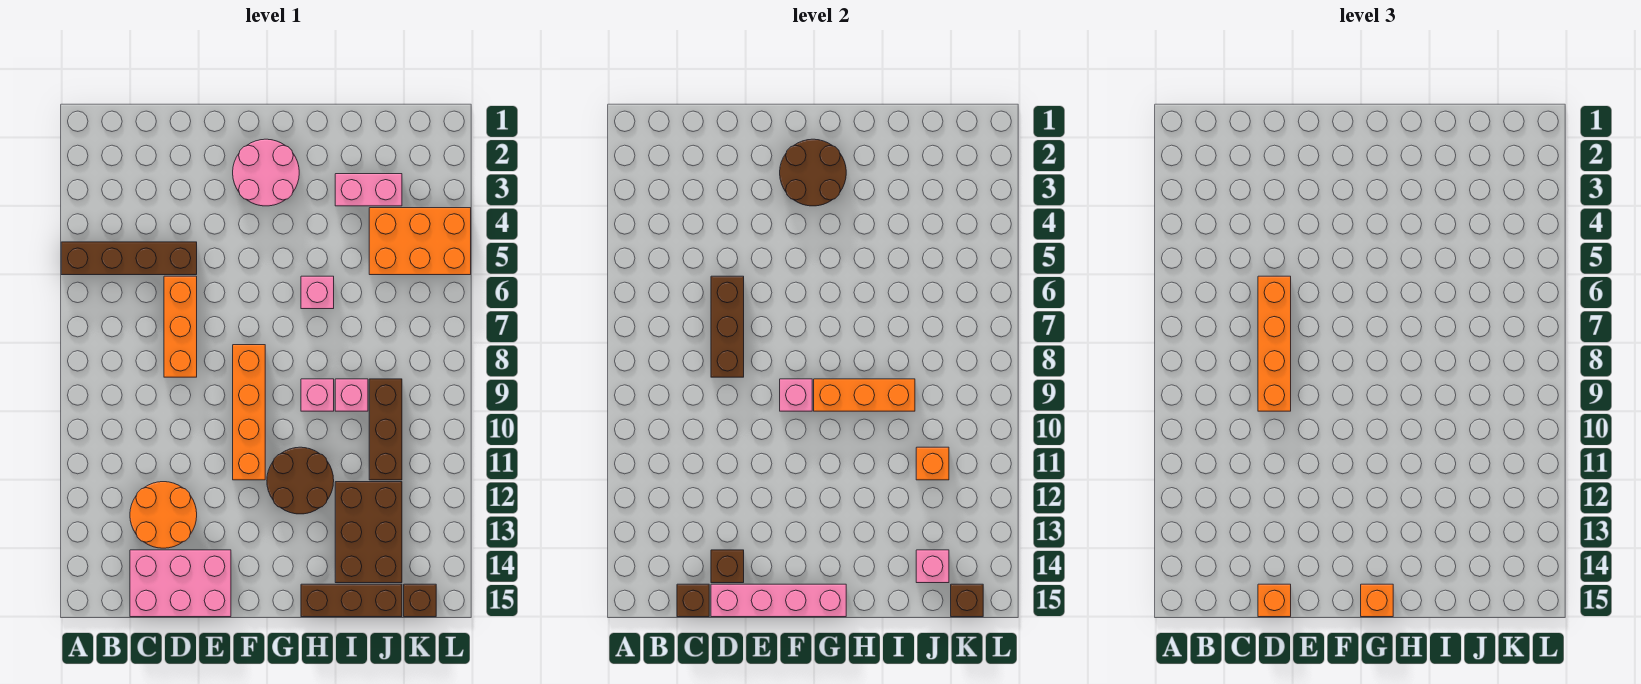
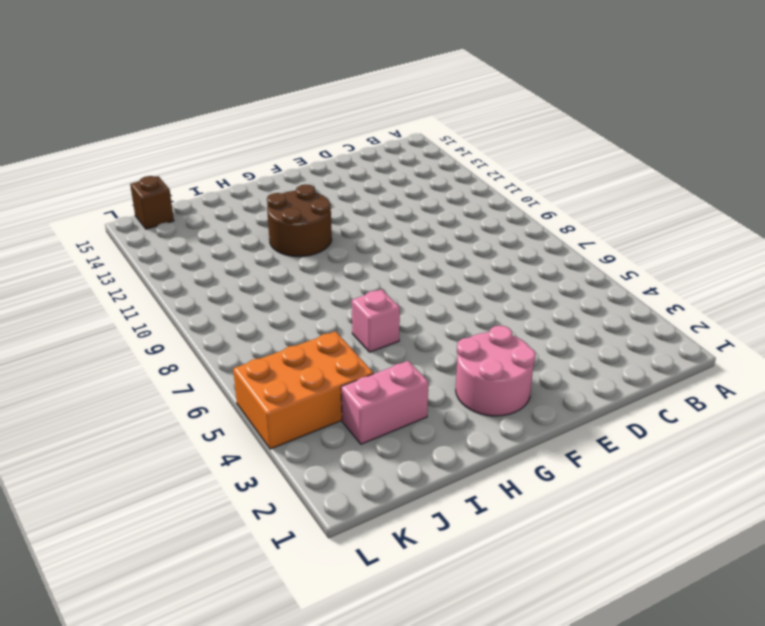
none -> brown 1x4 brick [61,242,197,275]
none -> orange 2x2 round brick [130,482,197,548]
none -> pink 2x3 brick [130,550,231,617]

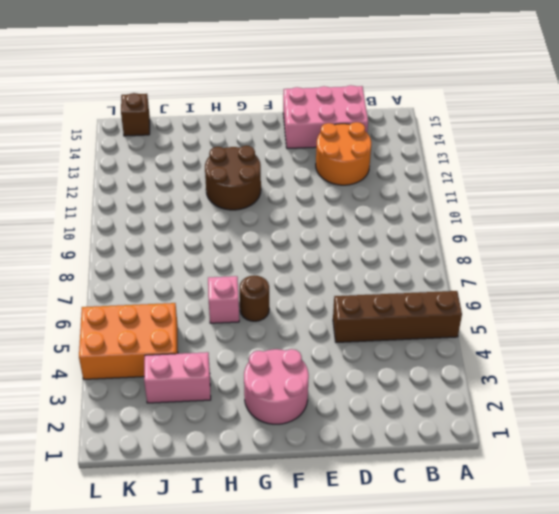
brown 1x1 round brick [240,276,269,321] -> none
none -> orange 1x3 brick [164,276,197,377]
none -> orange 1x4 brick [233,345,265,480]
none -> pink 1x1 brick [301,379,334,411]

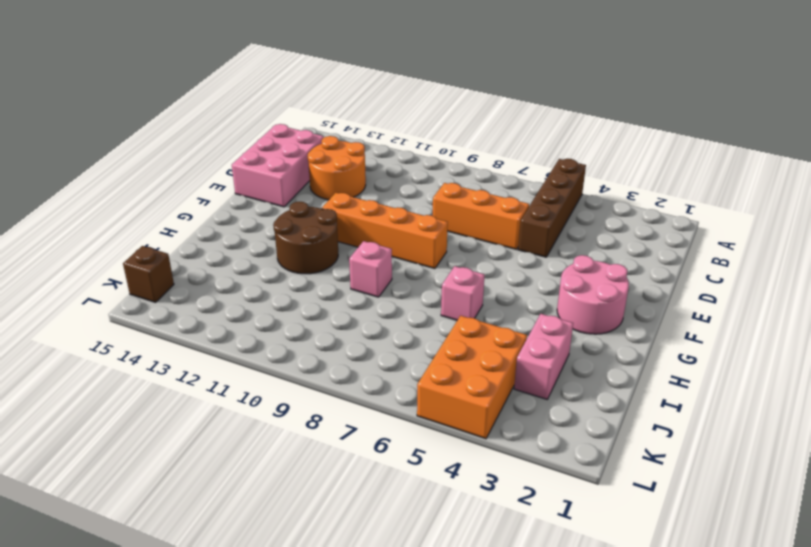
none -> brown 1x3 brick [301,584,402,617]
none -> pink 1x1 brick [335,379,368,411]
none -> brown 2x3 brick [335,482,402,583]

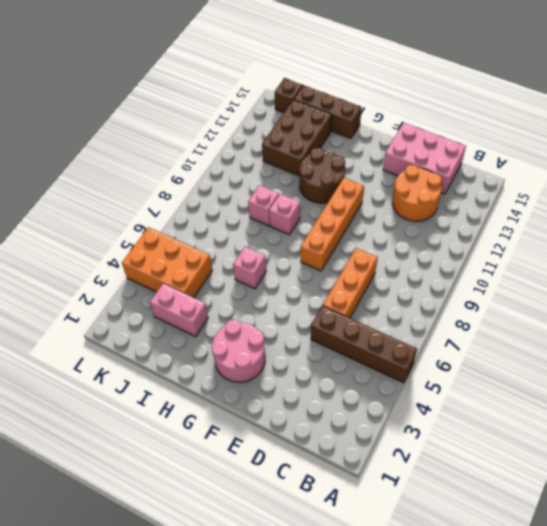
none -> brown 1x3 brick [369,379,402,480]
none -> brown 1x1 brick [677,584,709,617]
none -> brown 1x3 brick [711,276,744,377]

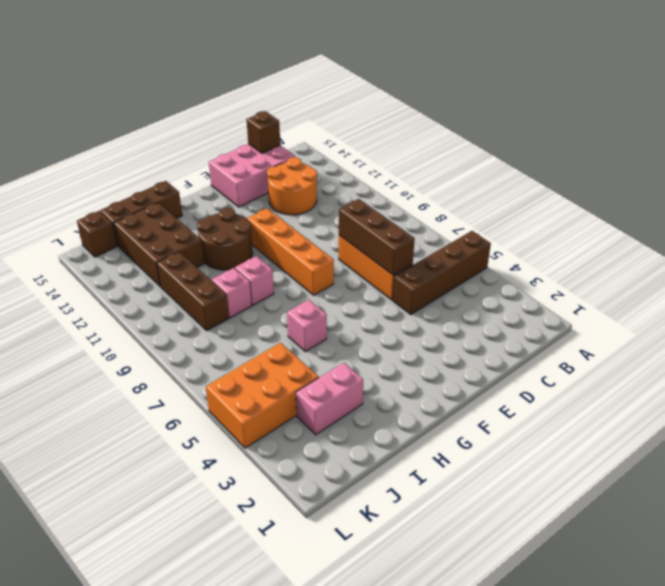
none -> pink 2x2 round brick [233,139,299,206]
none -> brown 1x1 brick [711,550,744,583]
none -> pink 1x4 brick [711,584,846,617]

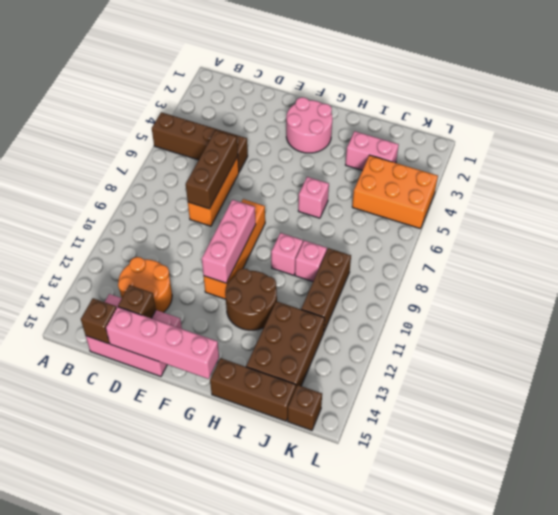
pink 1x3 brick [202,200,256,283] -> pink 1x1 brick [780,379,812,411]
none -> brown 2x2 round brick [780,139,846,206]
none -> orange 1x3 brick [814,379,915,411]
none -> orange 1x1 brick [916,447,949,480]

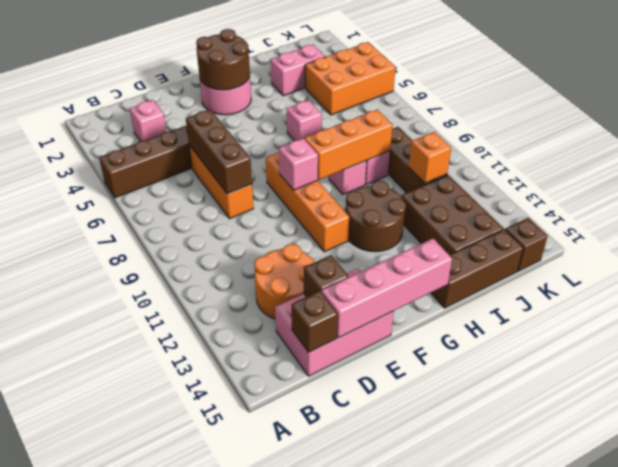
pink 1x1 brick [130,100,166,141] -> pink 1x1 brick moved to [916,550,949,583]
none -> brown 1x1 brick [951,584,983,617]
none -> orange 1x4 brick [1258,276,1291,411]
none -> orange 1x1 brick [1258,584,1291,617]

